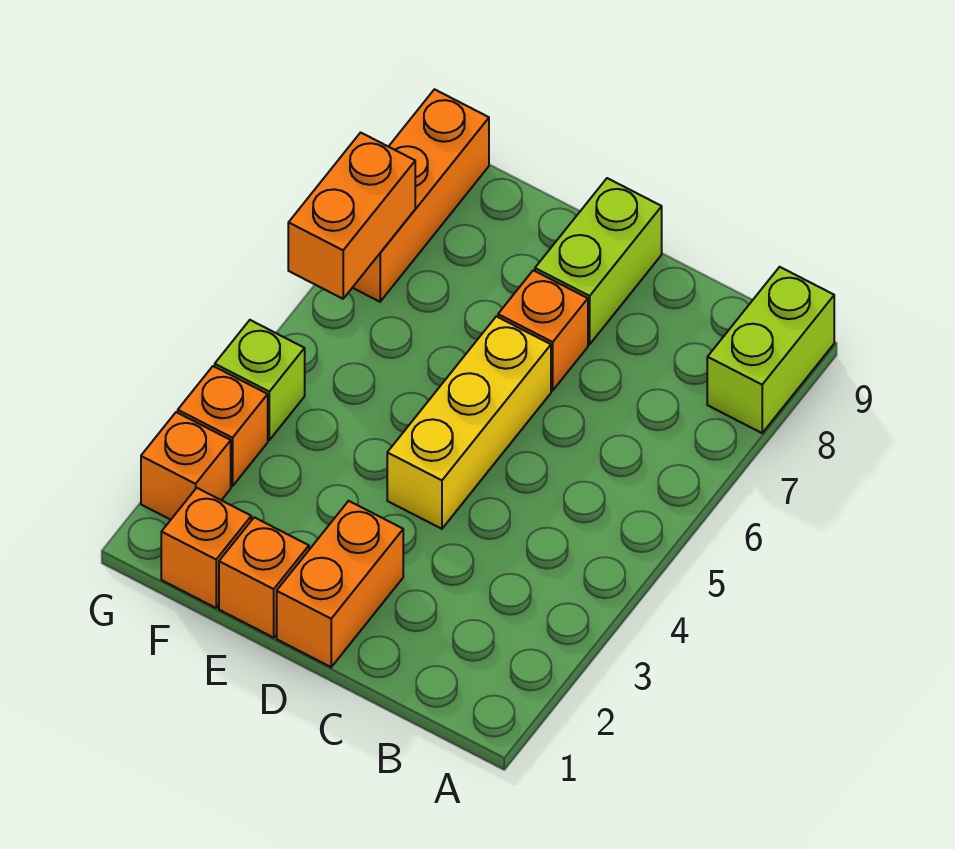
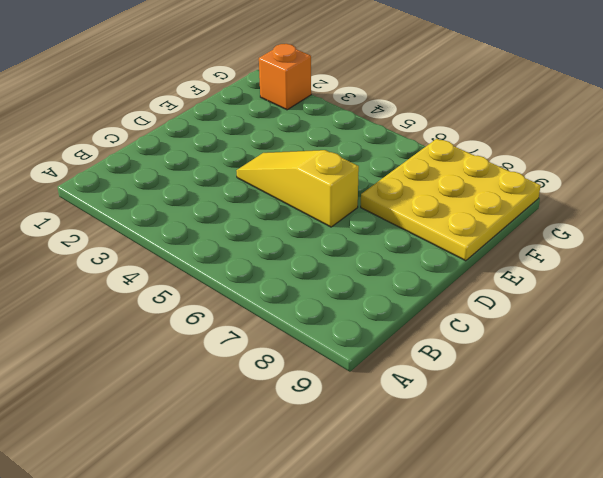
yellow 1x3 slope [236,150,359,227] -> yellow 1x3 brick [387,316,551,529]
yellow 3x3 plate [361,139,541,261] -> orange 1x3 brick [353,89,489,302]
none -> lime 1x2 brick [707,267,834,433]
none -> orange 1x2 brick [277,501,403,667]
none -> orange 1x1 brick [498,270,588,390]

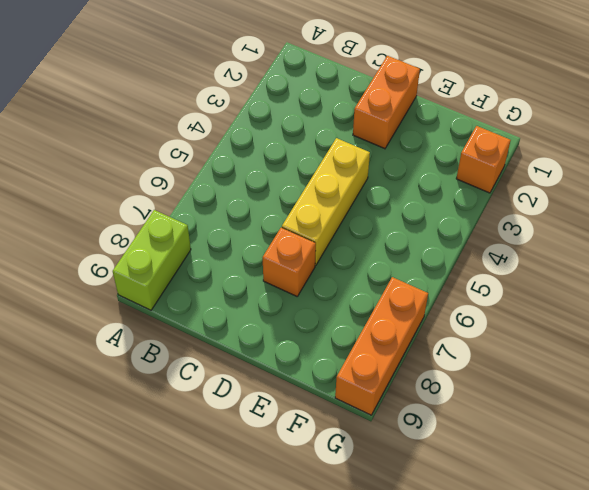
none -> lime 1x2 brick [535,178,662,344]
none -> orange 1x1 brick [219,517,309,638]
none -> orange 1x1 brick [161,488,251,608]

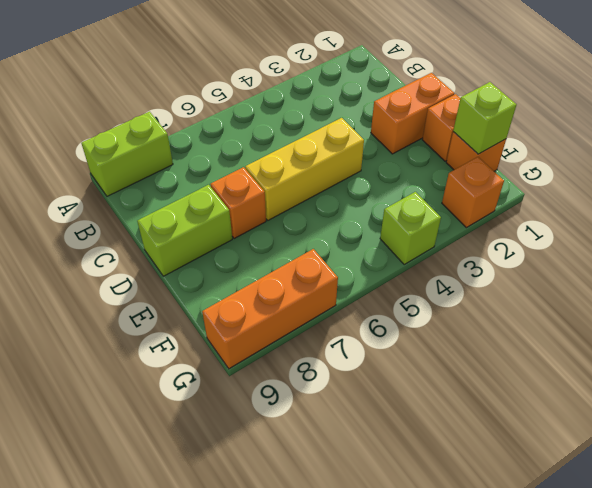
lime 1x1 brick [453,82,516,154] -> none
none -> orange 1x1 brick [178,366,268,486]
none -> orange 1x2 brick [288,133,415,299]

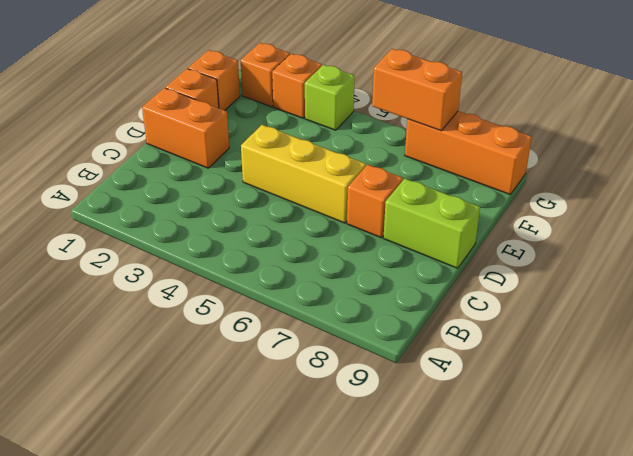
none -> lime 1x2 brick [707,267,834,433]

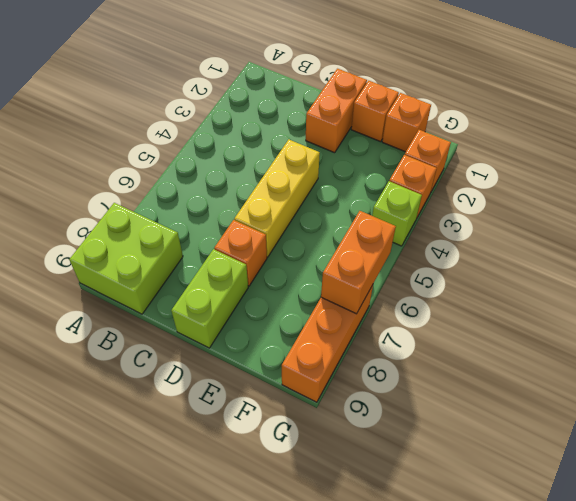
lime 2x2 brick [69,203,183,314] -> lime 1x2 brick [707,267,834,433]

